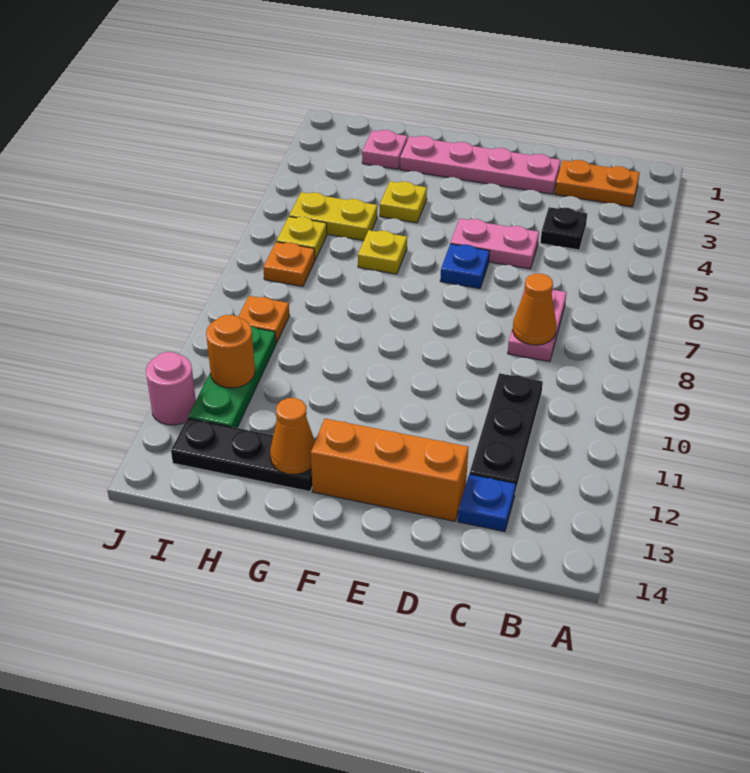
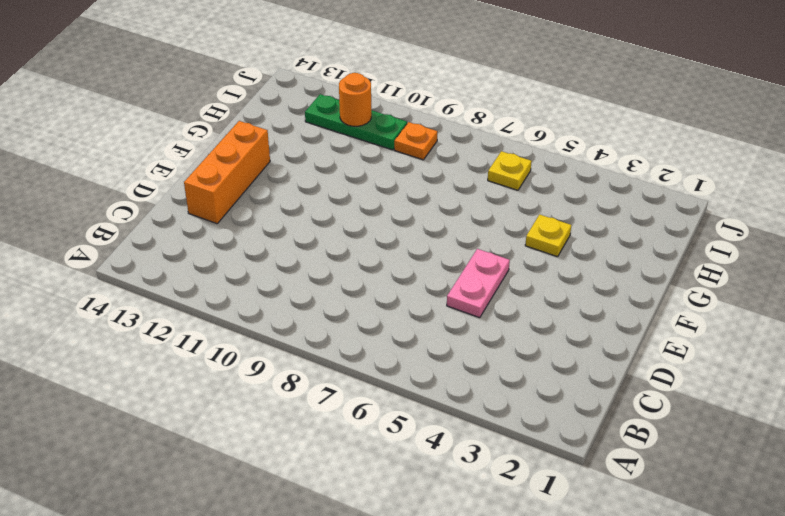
none -> orange 1x2 plate [555,160,640,207]
none -> black 1x1 plate [540,207,587,250]
none -> pink 1x2 plate [508,289,567,362]

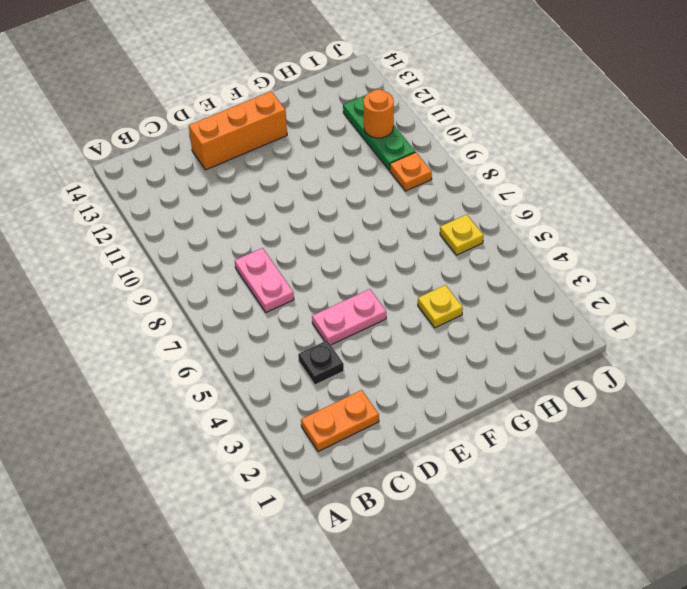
none -> black 1x3 plate [470,373,543,492]
none -> blue 1x1 plate [458,474,516,532]
none -> pink 1x4 plate [400,136,561,194]

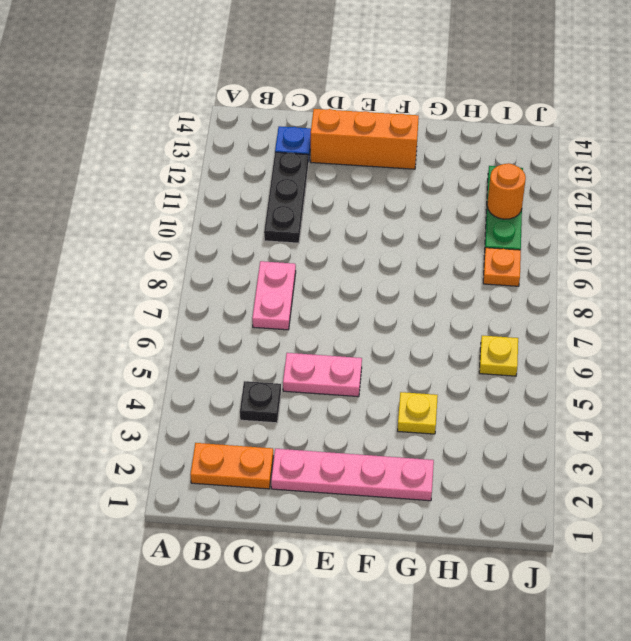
none -> blue 1x1 plate [440,244,490,289]
none -> yellow 1x1 plate [358,230,407,274]
none -> black 1x3 plate [171,418,312,492]

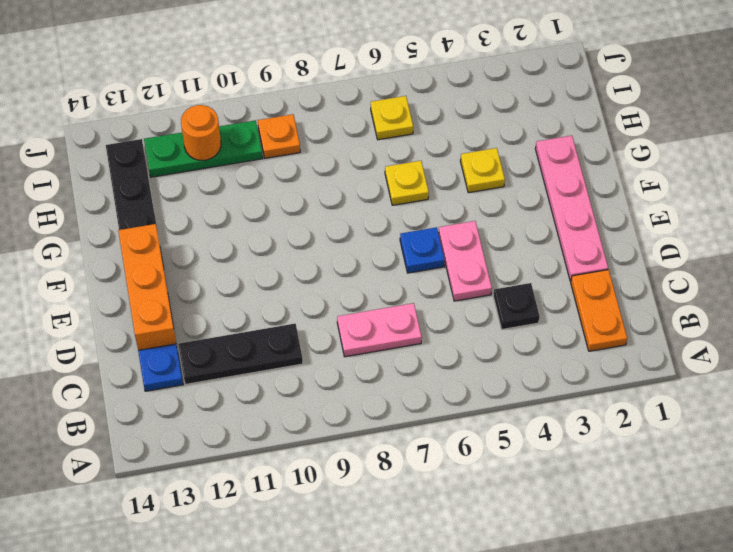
none -> pink 1x1 plate [362,130,407,169]
none -> yellow 1x2 plate [289,192,377,241]
none -> orange 1x1 plate [263,242,315,286]

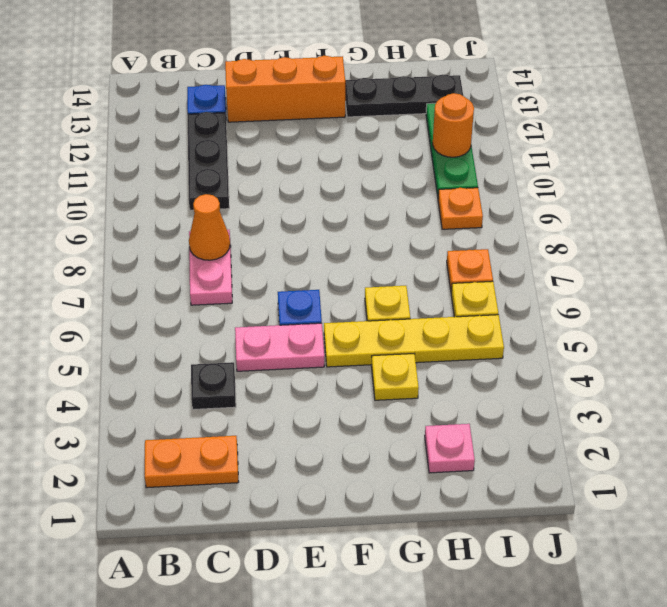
yellow 1x4 plate [324,315,504,367] -> yellow 1x2 plate [289,192,377,241]
none -> pink 1x4 plate [400,136,561,194]
none -> pink 1x1 round brick [146,352,196,425]
none -> orange 1x1 cone [270,398,315,474]

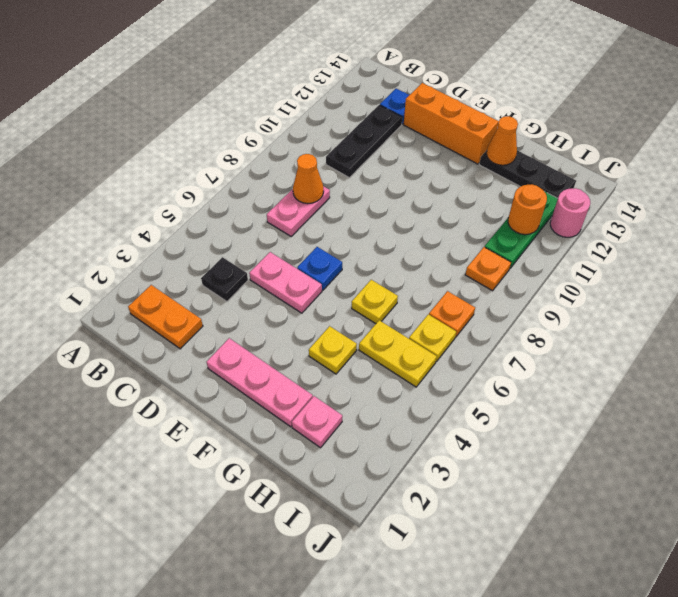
pink 1x3 plate [207,338,313,427] -> pink 1x4 plate [400,136,561,194]

